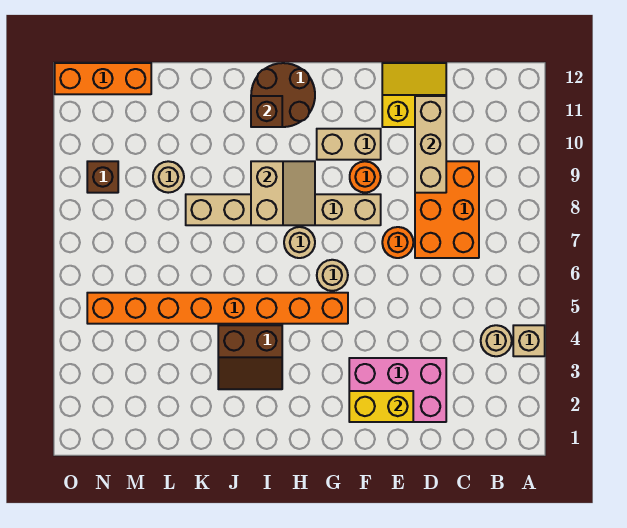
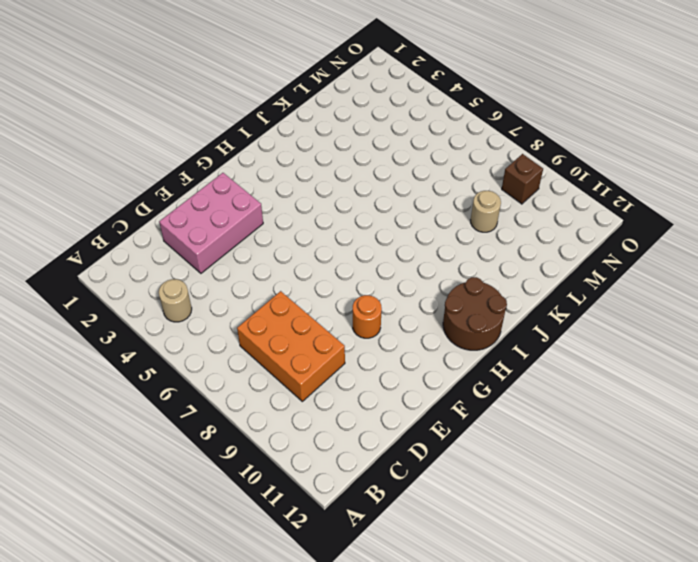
none -> tan 1x1 brick [513,325,545,356]
none -> yellow 2x2 slope [382,63,446,127]
none -> orange 1x1 round brick [382,227,413,258]

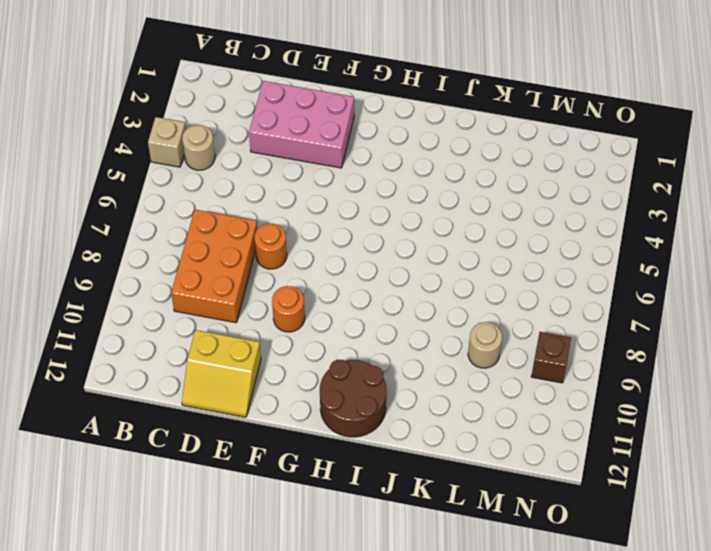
none -> tan 1x6 brick [186,194,381,225]
none -> tan 1x2 brick [317,129,381,160]
none -> orange 1x8 brick [87,293,348,324]

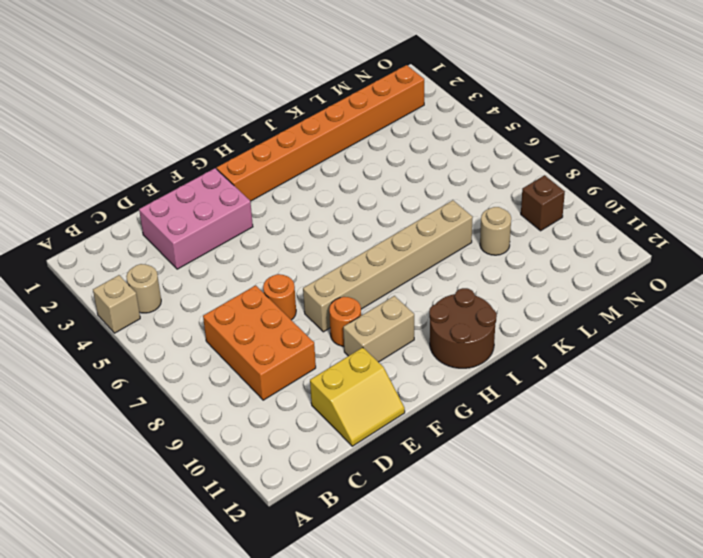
orange 1x8 brick [217,65,424,201] -> orange 1x8 brick moved to [87,293,348,324]
none -> tan 1x1 round brick [317,260,348,291]
none -> tan 1x1 round brick [284,227,315,258]
none -> brown 2x2 slope [218,325,282,389]

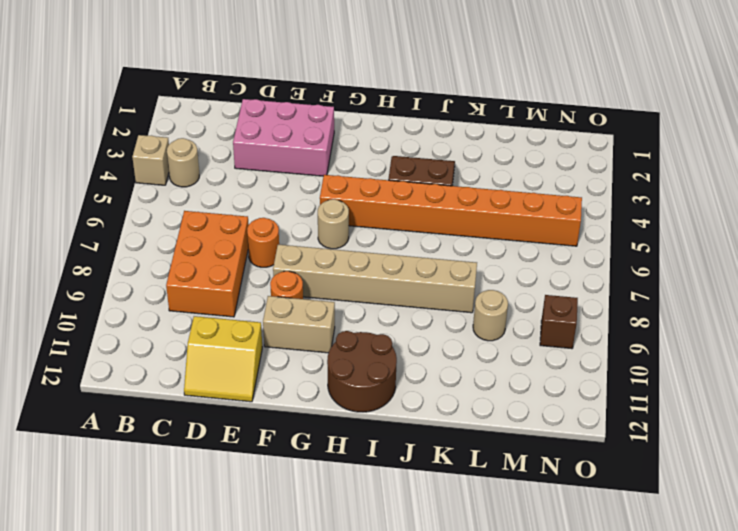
none -> tan 1x1 round brick [284,227,315,258]
none -> orange 1x3 brick [55,63,151,94]
none -> tan 1x3 brick [415,96,446,193]

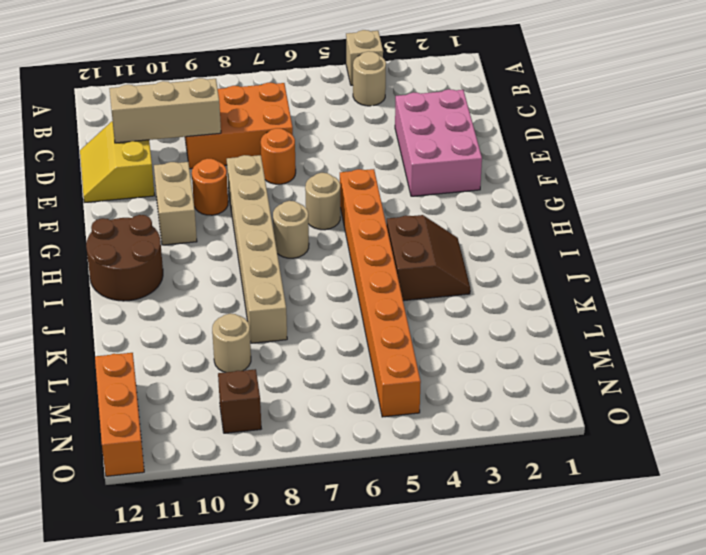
none -> yellow 1x2 brick [349,391,413,422]
none -> tan 2x2 slope [251,161,315,225]
none -> brown 1x1 brick [251,96,282,127]

